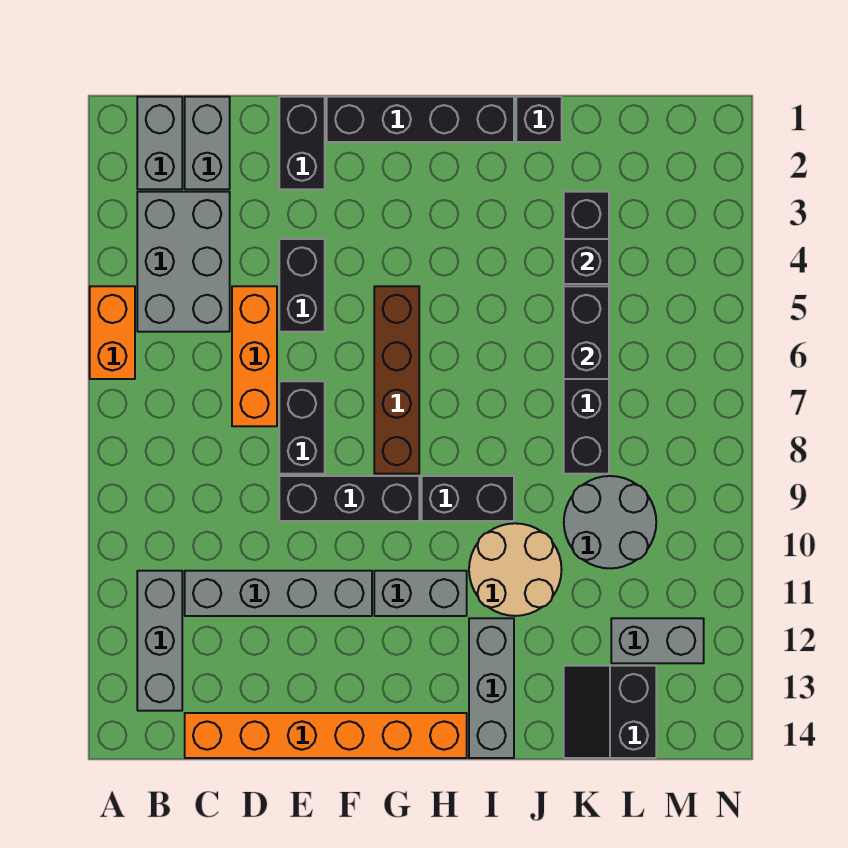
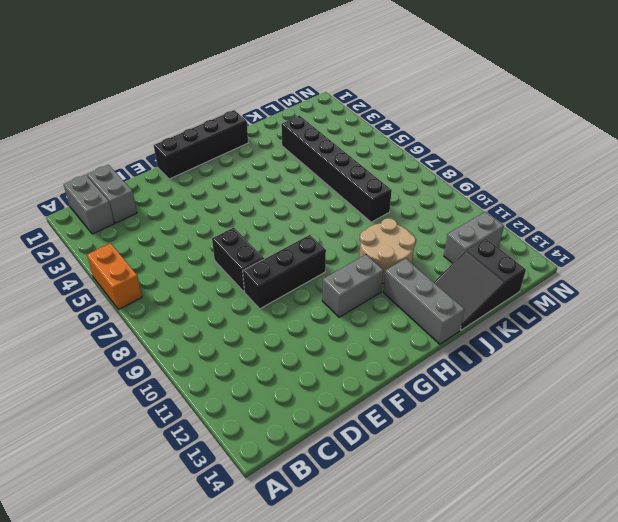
black 2x3 slope [434,238,526,330] -> black 2x2 slope [564,666,656,758]
none -> grey 2x3 brick [137,192,230,332]
none -> grey 1x3 brick [137,571,182,711]
none -> grey 1x4 brick [185,571,372,616]

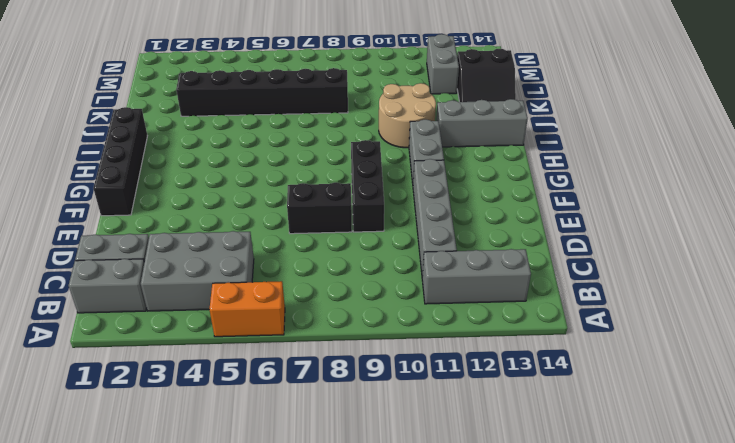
none -> orange 1x6 brick [185,713,467,758]
none -> orange 1x3 brick [232,286,277,426]
none -> black 1x2 brick [279,97,325,189]

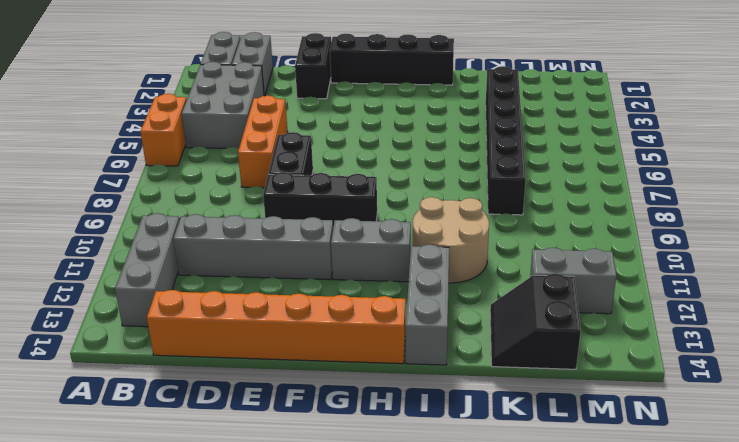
none -> black 1x2 brick [279,239,325,332]
none -> brown 1x4 brick [374,286,419,474]
none -> black 1x2 brick [422,476,514,521]

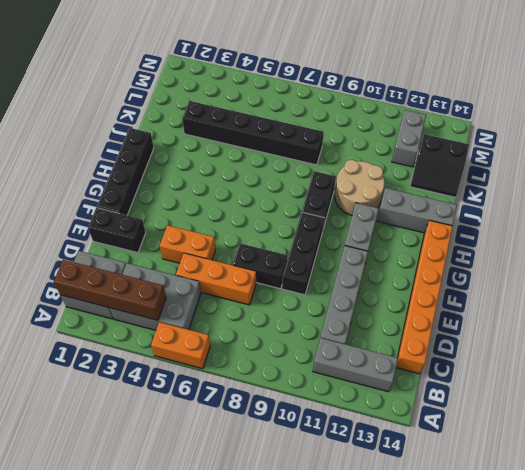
brown 1x4 brick [54,260,166,320] -> brown 1x4 brick moved to [374,286,419,474]
orange 1x2 brick [160,225,216,263] -> black 1x2 brick [279,239,325,332]
none -> black 1x1 brick [516,97,562,142]
none -> grey 2x2 round brick [564,476,656,568]
none -> black 1x1 brick [564,239,609,284]

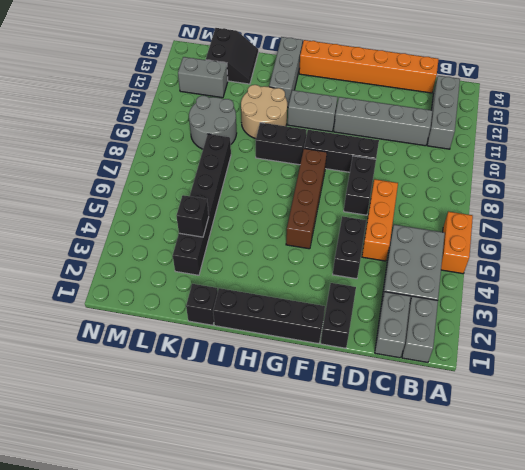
none -> black 1x2 brick [564,286,609,379]

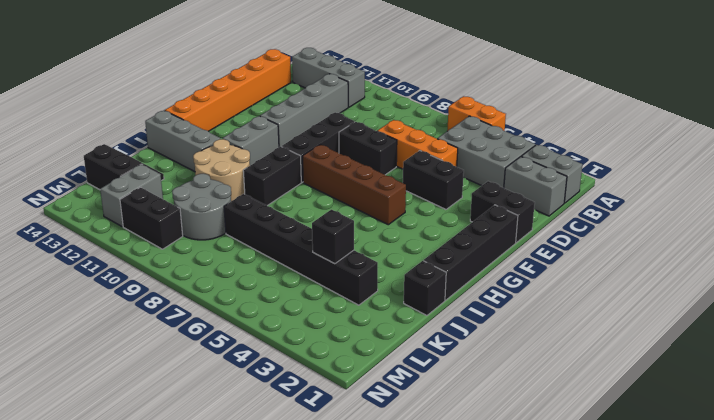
black 1x2 brick [120,187,183,249] -> black 1x2 brick moved to [564,286,609,379]

